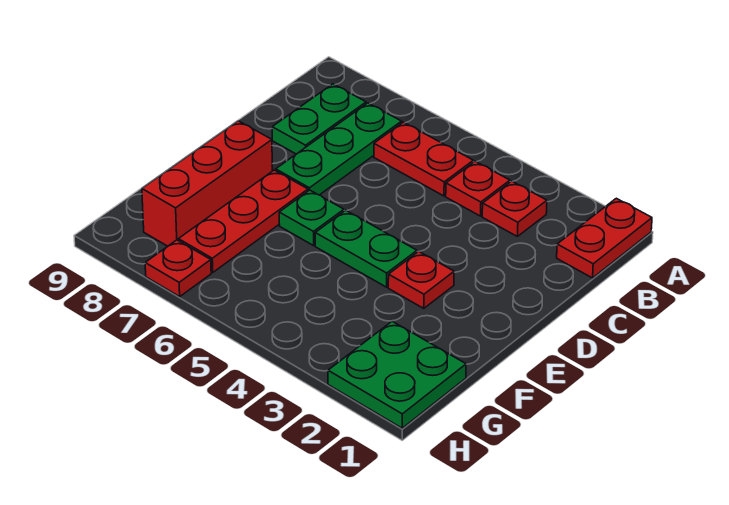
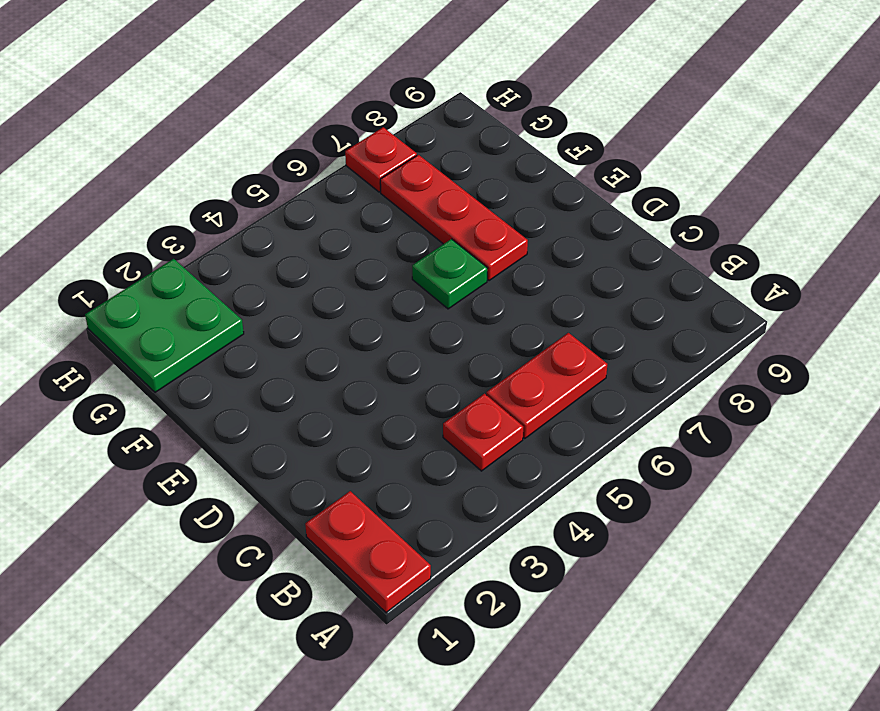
none -> red 1x1 plate [482,181,547,236]
none -> green 1x3 plate [276,103,402,195]
none -> green 1x2 plate [272,84,366,154]

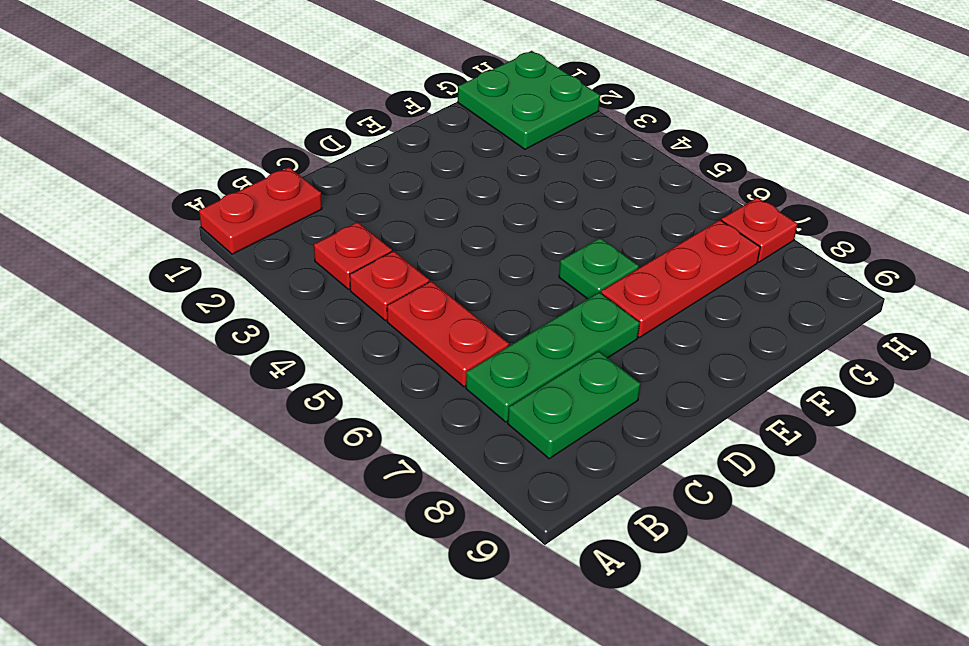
none -> red 1x1 plate [388,251,454,308]
none -> green 1x2 plate [315,210,417,287]
none -> red 1x3 brick [142,121,273,246]

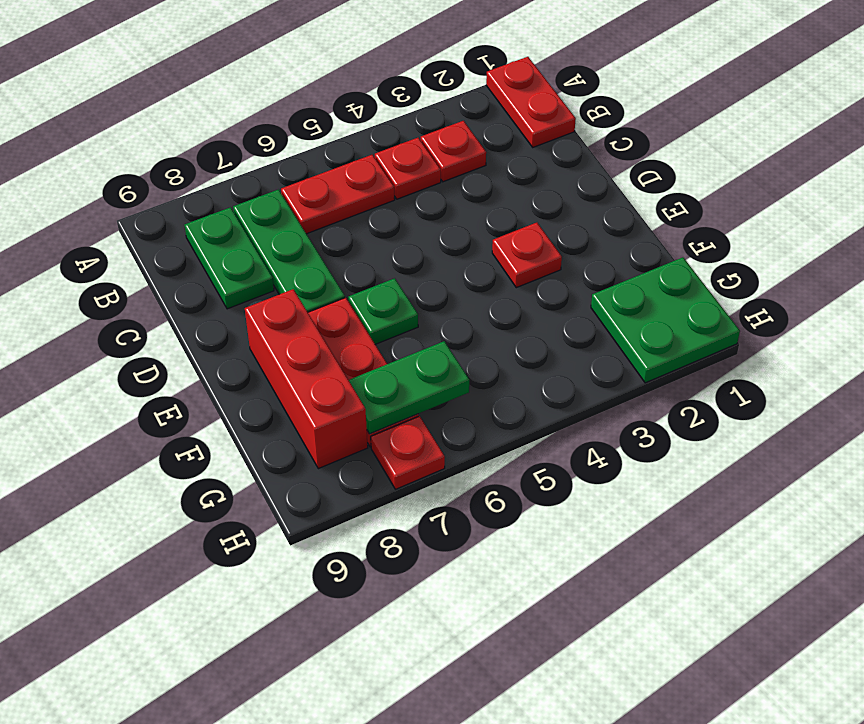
green 1x2 plate [349,341,469,434] -> green 1x2 plate moved to [315,210,417,287]

